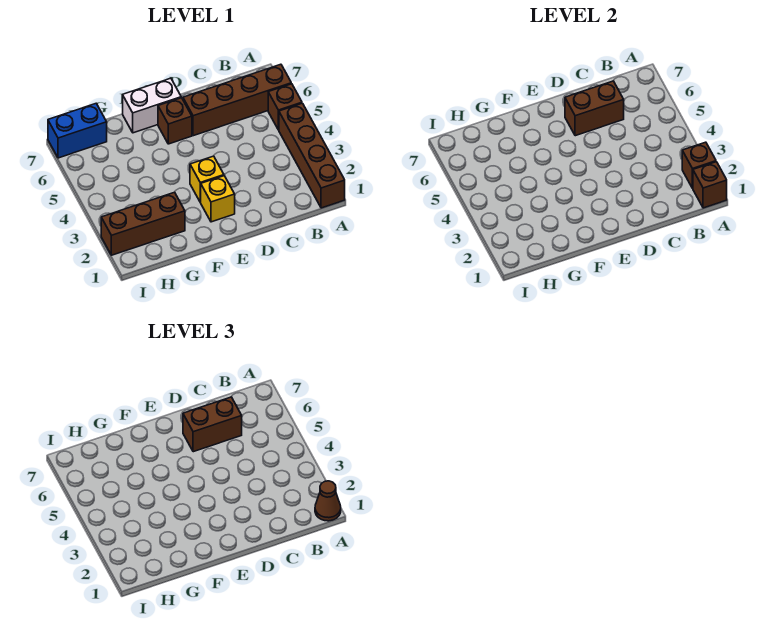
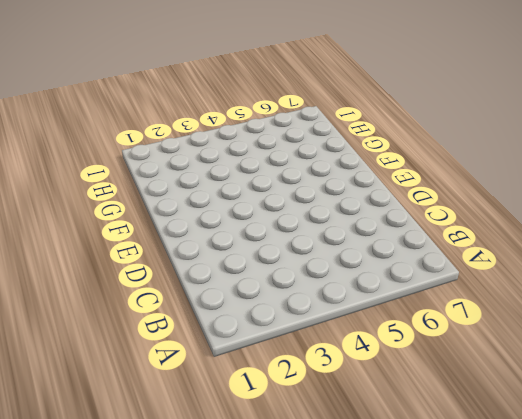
none -> brown 1x4 brick [279,103,345,208]
none -> brown 1x1 brick [268,84,302,130]
none -> brown 1x4 brick [183,64,291,136]

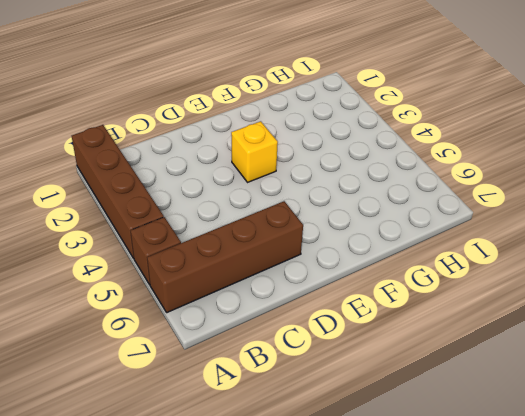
none -> yellow 1x1 brick [200,176,235,222]
none -> brown 1x1 brick [158,98,192,144]
none -> white 1x2 brick [123,78,181,133]

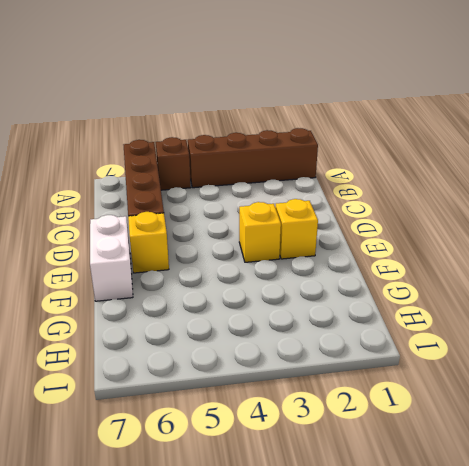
yellow 1x1 brick [128,212,169,273] -> brown 1x1 brick [158,98,192,144]
none -> brown 1x3 brick [101,192,185,255]
none -> blue 1x2 brick [48,104,107,158]
none -> brown 1x1 brick [693,162,727,208]

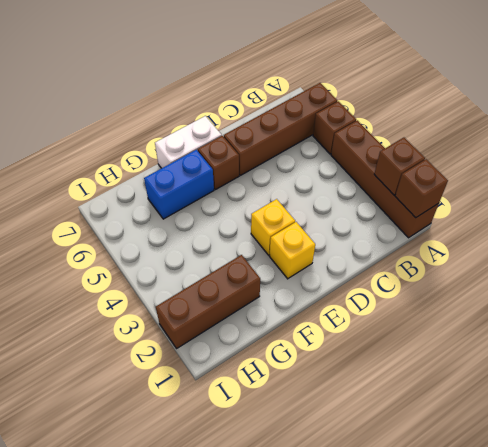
blue 1x2 brick [144,150,214,219] -> blue 1x2 brick moved to [48,104,107,158]
none -> brown 1x2 brick [565,81,624,136]
none -> brown 1x1 cone [315,481,341,521]
none -> brown 1x2 brick [183,397,242,452]

